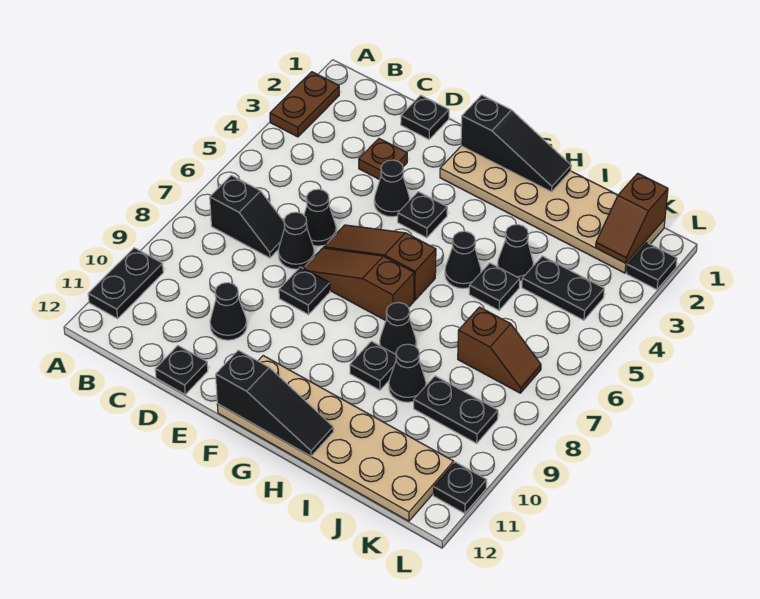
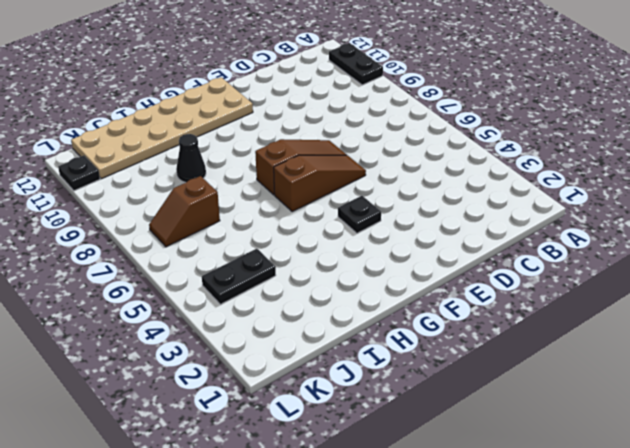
none -> brown 1x2 plate [270,72,339,137]
none -> black 1x2 slope [210,175,285,258]
none -> black 1x1 plate [401,95,449,139]
none -> brown 1x1 plate [359,139,407,180]

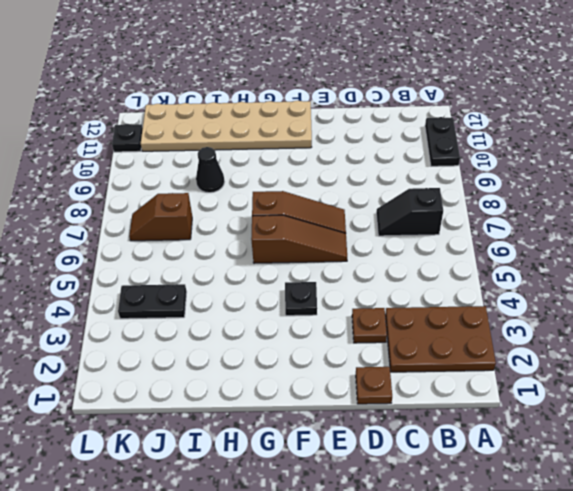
brown 2x3 plate [385,306,496,372] -> brown 1x2 plate [270,72,339,137]
brown 1x1 plate [356,367,392,404] -> black 1x1 plate [401,95,449,139]
none -> black 1x1 cone [304,189,336,246]
none -> black 1x1 cone [278,212,314,269]
none -> black 1x1 cone [210,283,247,340]
none -> black 1x1 plate [155,346,208,394]

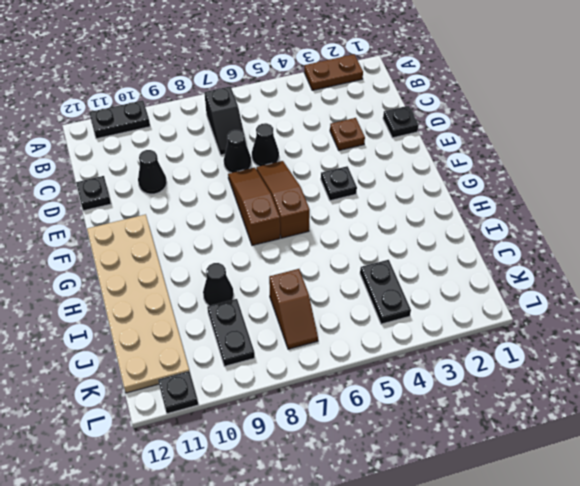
none -> black 1x1 cone [374,160,410,217]
none -> black 1x1 plate [279,267,330,315]
none -> tan 2x6 plate [440,146,665,273]
none -> black 1x1 cone [445,231,481,288]

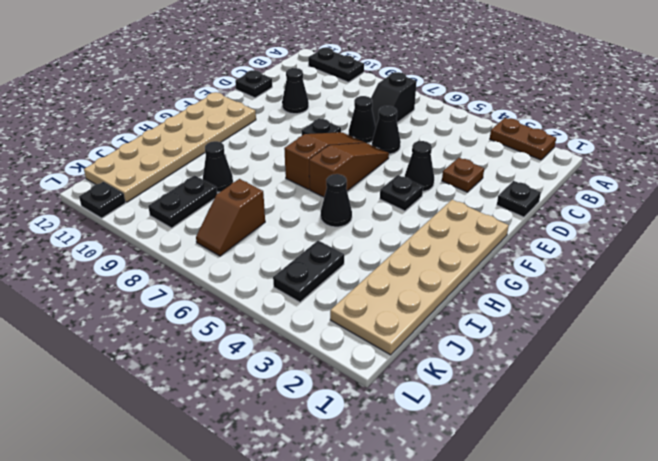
none -> black 1x1 cone [380,303,416,354]
none -> black 1x1 plate [350,341,396,390]
none -> black 1x1 cone [497,225,533,281]
none -> black 1x1 plate [469,263,520,310]

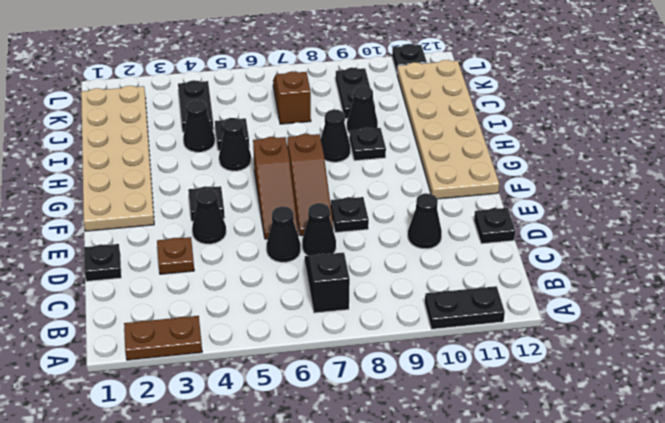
none -> black 1x1 plate [627,243,677,290]
none -> black 1x3 slope [461,95,571,192]
none -> black 1x3 slope [216,350,333,456]
none -> brown 1x2 slope [596,173,668,263]

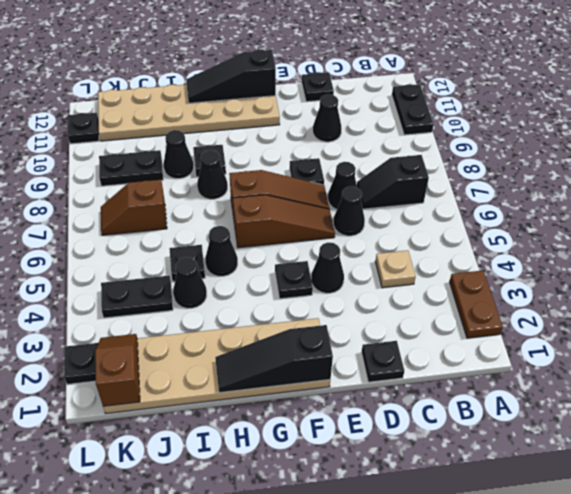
tan 1x1 plate [375,250,416,288] -> none
none -> brown 1x1 plate [359,139,407,180]

